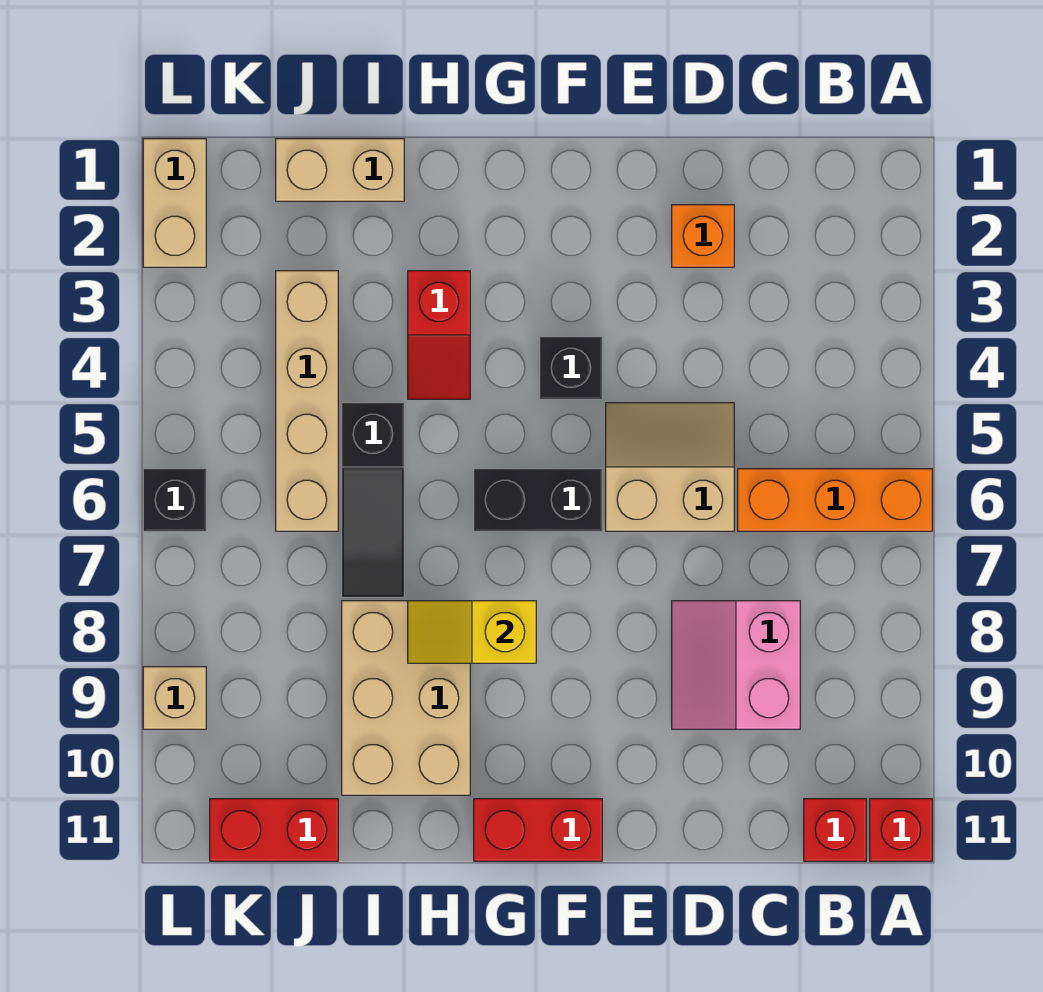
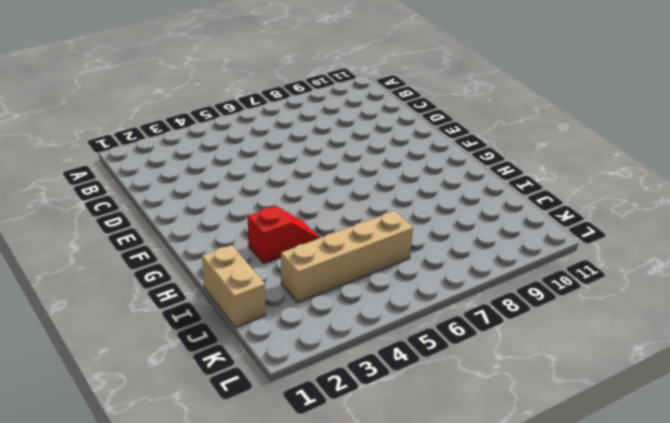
none -> orange 1x3 brick [738,469,932,531]
none -> red 1x1 brick [870,799,932,861]
none -> red 1x1 brick [804,799,866,861]

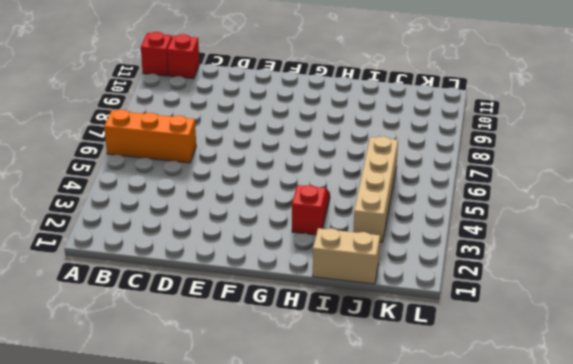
none -> pink 2x2 slope [672,601,800,729]
none -> orange 1x1 brick [672,205,734,267]
none -> tan 2x2 slope [606,403,734,531]

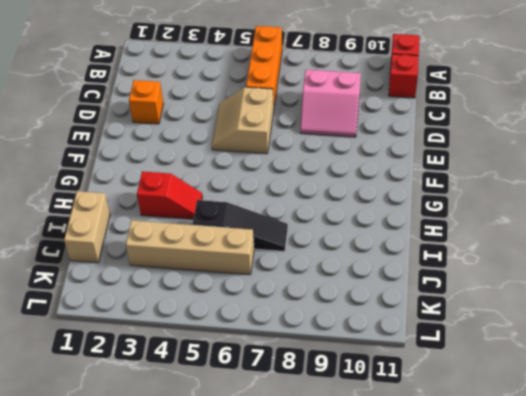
none -> black 1x1 brick [540,337,602,399]
none -> black 1x2 brick [474,469,602,531]
none -> red 1x2 brick [474,799,602,861]

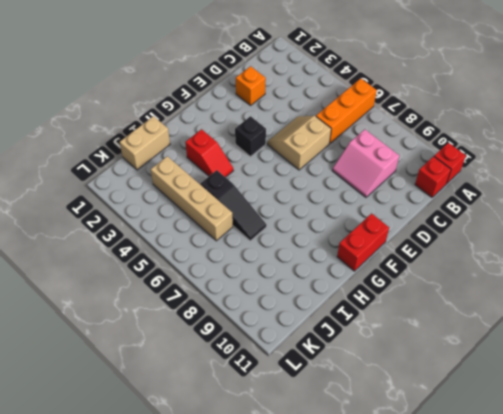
none -> black 1x2 brick [474,469,602,531]
none -> tan 2x3 brick [342,601,470,795]
none -> red 1x2 brick [210,799,338,861]

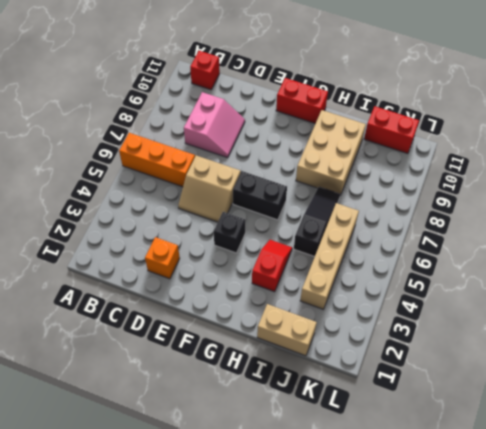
none -> red 1x1 brick [870,799,932,861]
none -> tan 1x2 brick [143,139,206,267]
none -> black 1x1 brick [143,469,206,531]

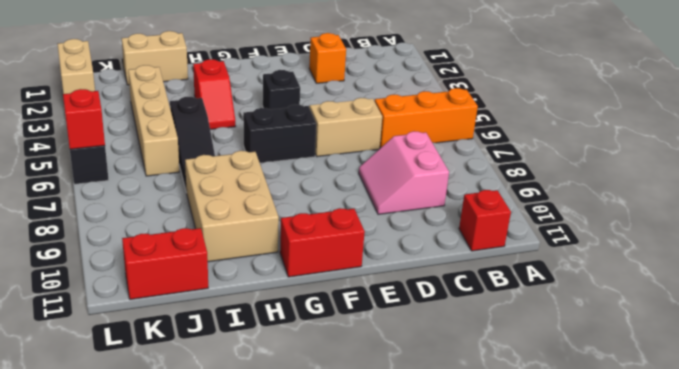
red 1x1 brick [63,89,105,149] -> red 1x1 brick moved to [870,799,932,861]
none -> tan 1x1 brick [143,667,206,729]
none -> yellow 1x2 slope [408,601,536,663]

